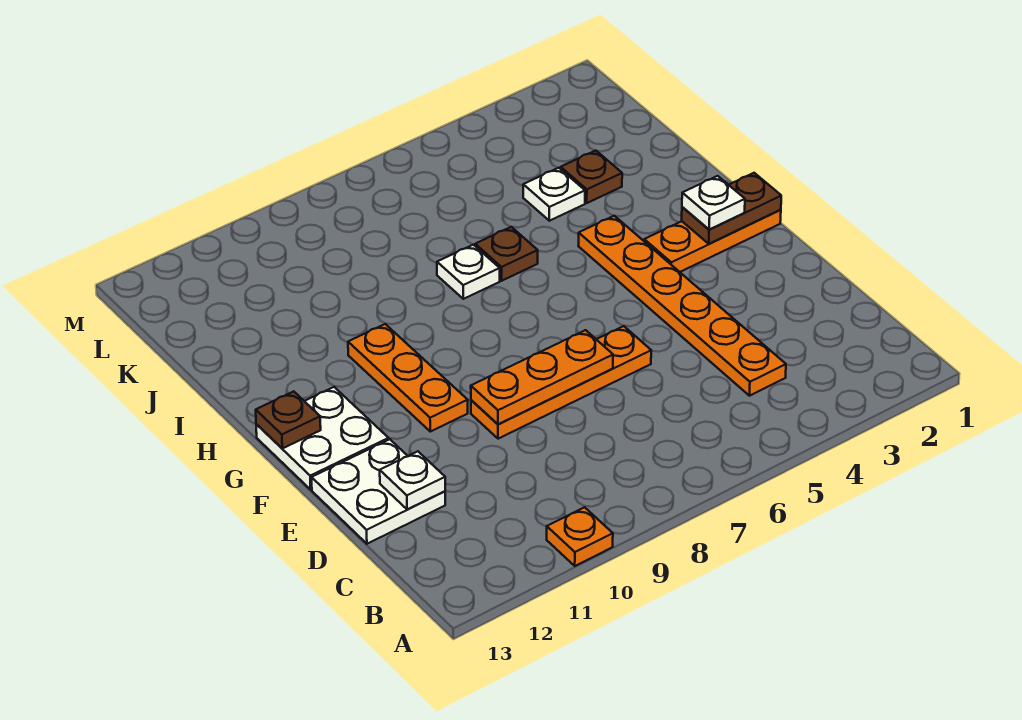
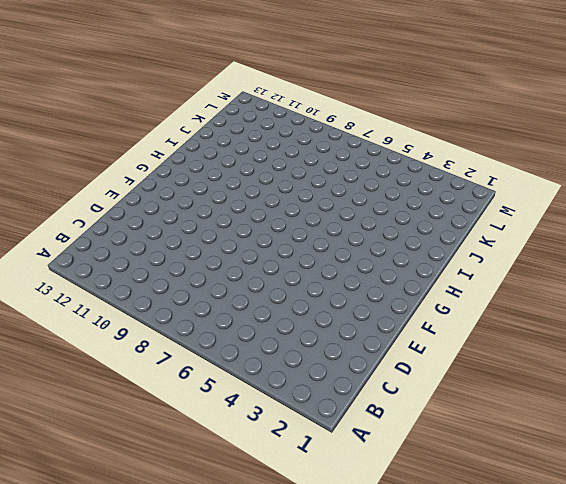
none -> orange 1x1 plate [547,507,613,566]
none -> orange 1x6 plate [579,216,786,396]
none -> white 2x2 plate [312,439,445,544]

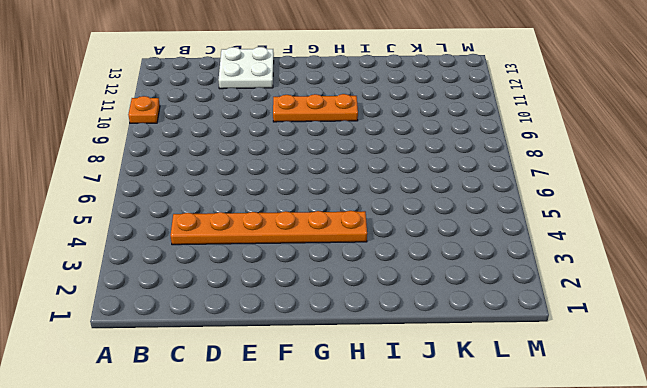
none -> orange 1x4 plate [471,326,651,439]
none -> white 2x2 plate [256,387,389,489]
none -> orange 1x3 plate [644,210,781,272]

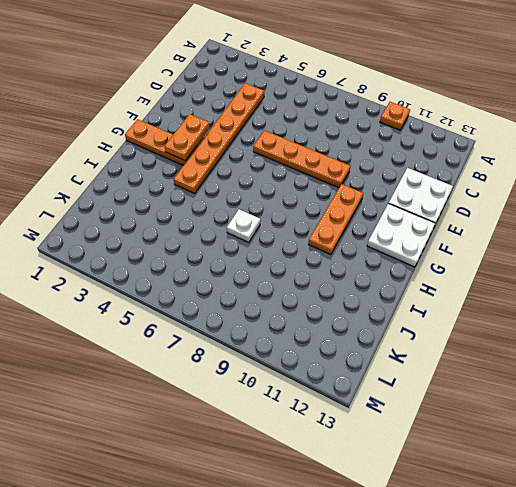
orange 1x2 plate [165,114,210,161] -> none
none -> brown 1x1 plate [475,227,538,281]
none -> brown 1x1 plate [561,151,622,203]
none -> white 1x1 plate [523,168,585,221]

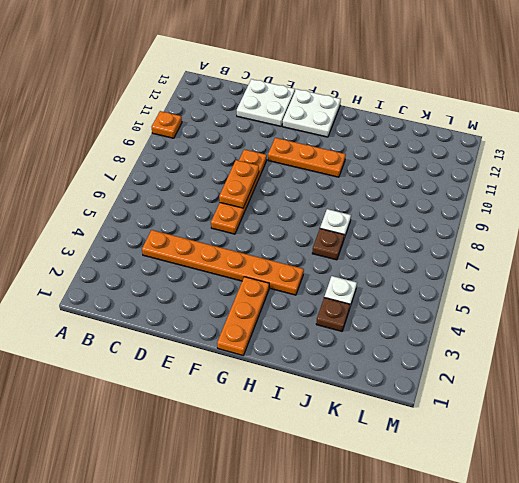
orange 1x2 plate [219,160,259,208] -> orange 1x3 plate [471,330,613,424]
none -> white 1x1 plate [380,451,445,509]
none -> brown 1x2 plate [682,173,781,244]
none -> brown 1x1 plate [256,391,321,448]

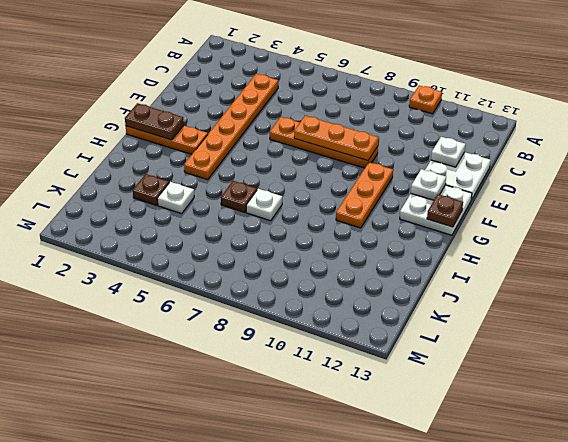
white 1x1 plate [411,169,446,200] -> white 1x1 plate moved to [682,176,745,230]

